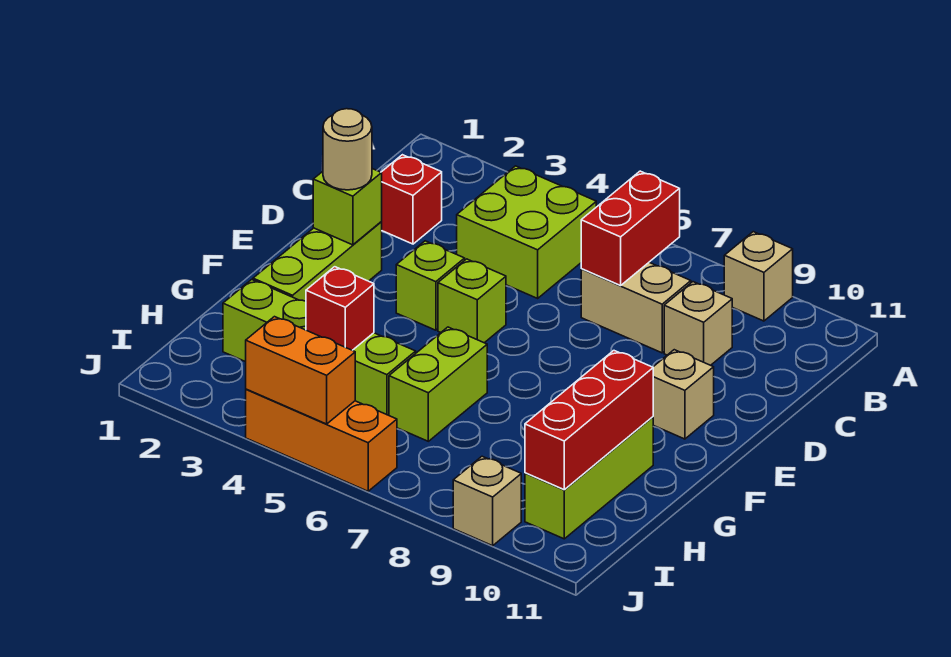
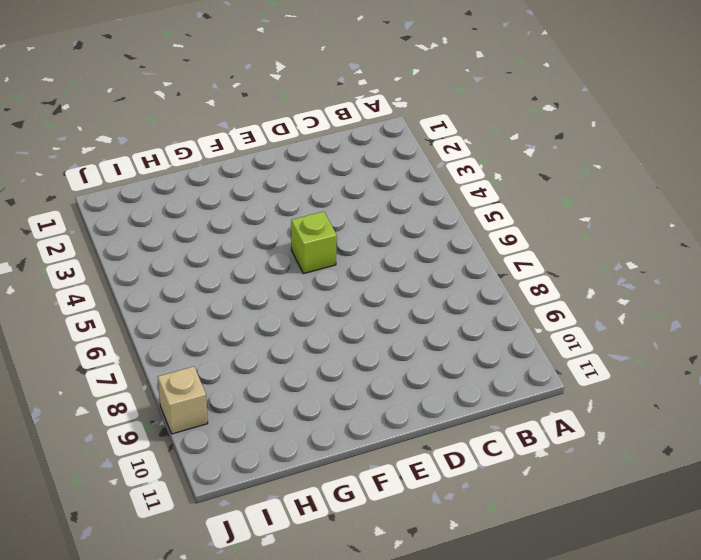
none -> tan 1x1 brick [724,232,793,321]
none -> lime 2x2 brick [457,166,596,298]
none -> red 1x1 brick [381,155,442,244]

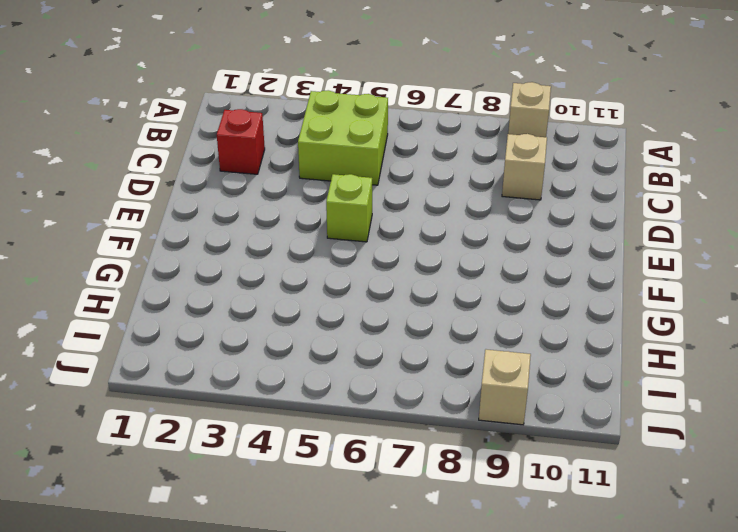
none -> tan 1x2 brick [581,263,691,353]
none -> lime 1x3 brick [253,222,382,301]
none -> lime 1x1 brick [396,241,465,330]

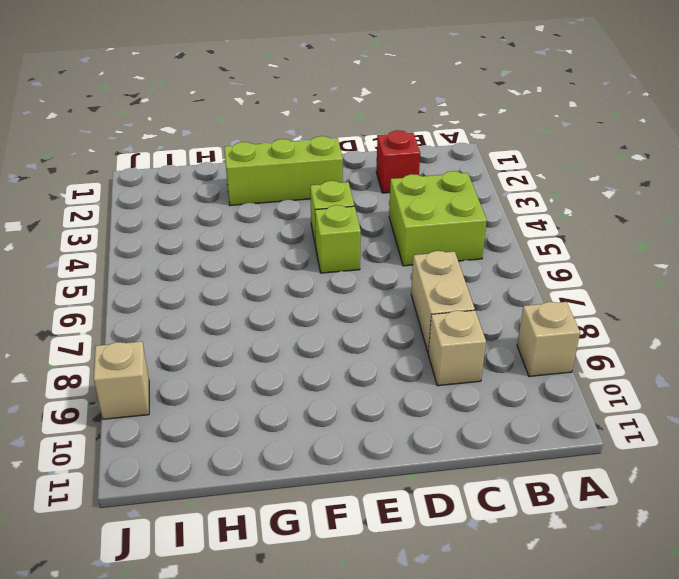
none -> tan 1x1 brick [653,350,714,439]
none -> lime 1x2 brick [389,327,487,441]
none -> lime 1x3 brick [525,417,653,539]

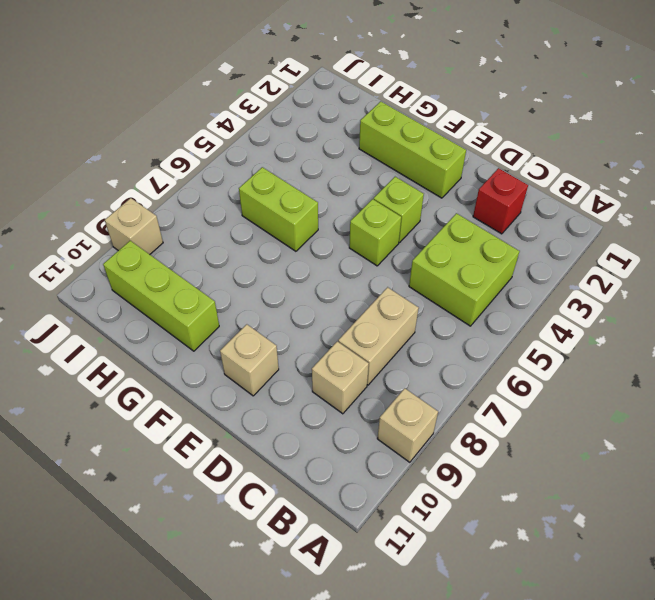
none -> lime 1x4 brick [223,280,416,415]
none -> orange 1x3 brick [246,389,397,491]
none -> red 1x2 brick [581,171,680,286]

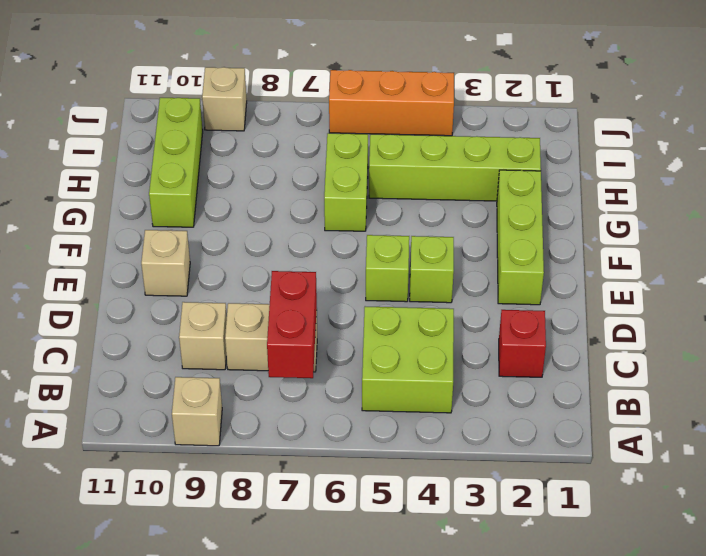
none -> lime 1x1 brick [313,169,382,245]
none -> red 1x3 brick [525,351,653,490]
none -> red 1x1 brick [306,267,374,350]

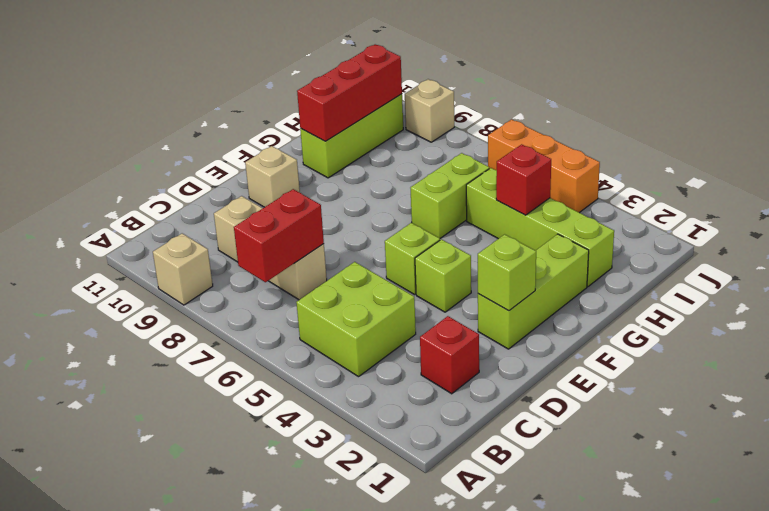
none -> orange 1x2 brick [246,317,355,424]
none -> tan 1x1 round brick [323,109,372,190]

